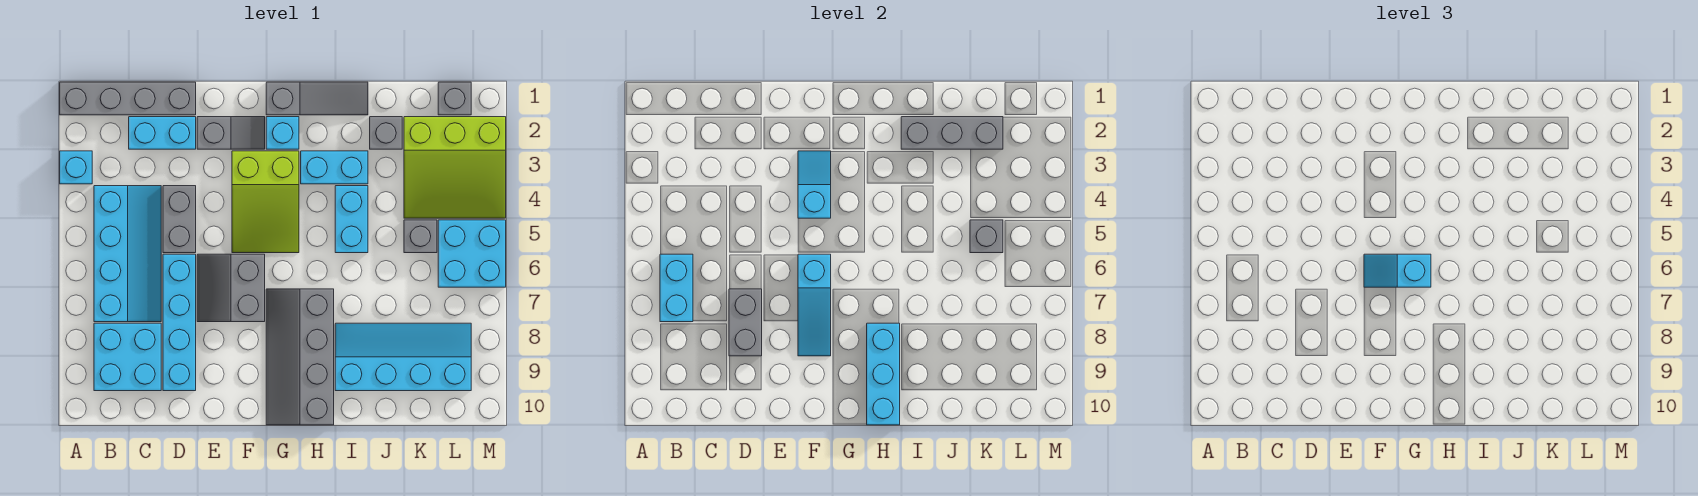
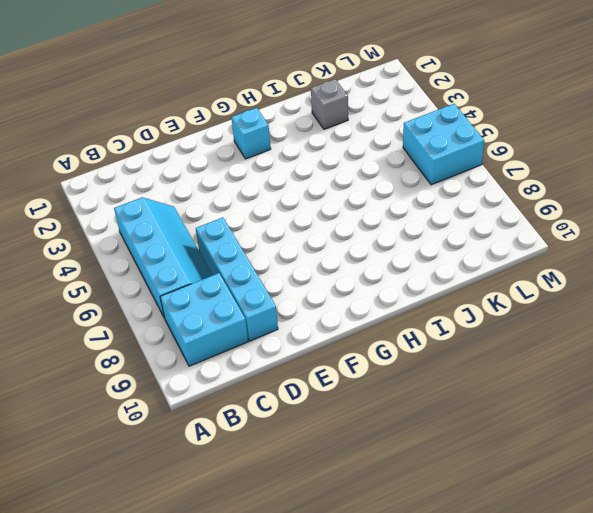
none -> grey 1x4 brick [60,82,196,115]
none -> cyan 1x1 brick [60,151,92,184]
none -> cyan 1x2 brick [129,117,196,149]

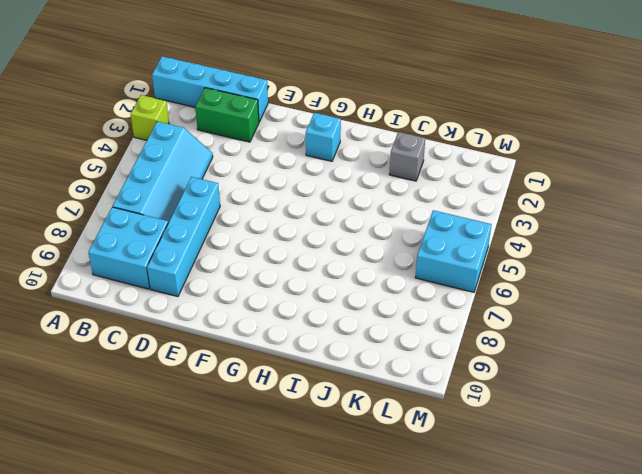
cyan 1x4 brick [152,56,268,122] -> grey 1x4 brick [60,82,196,115]
lime 1x1 brick [131,95,169,140] -> cyan 1x1 brick [60,151,92,184]
green 1x2 brick [195,88,259,142] -> cyan 1x2 brick [129,117,196,149]
none -> grey 1x2 brick [163,186,196,253]
none -> grey 1x2 slope [197,117,265,149]
none -> grey 2x2 slope [197,254,265,322]

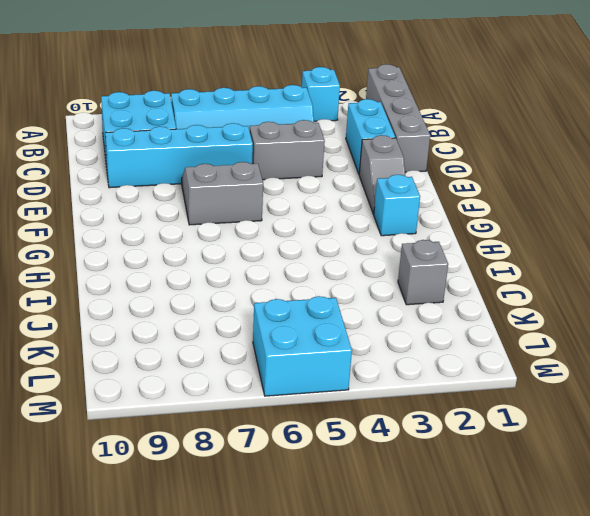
none -> lime 2x3 slope [232,151,299,253]
none -> grey 1x3 slope [266,82,368,115]
none -> grey 2x4 slope [266,289,334,425]

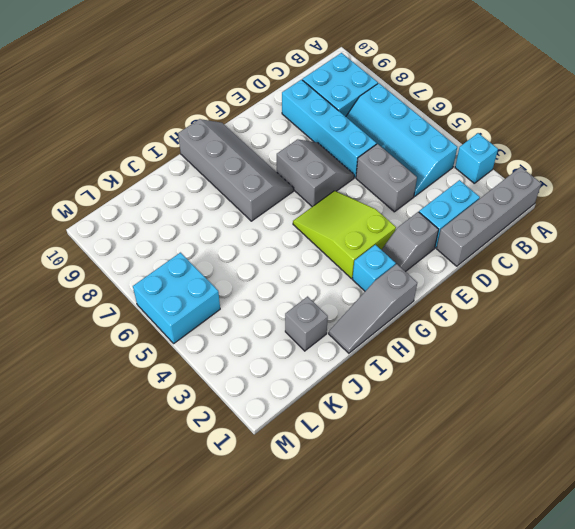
none -> cyan 1x2 brick [301,151,368,184]
none -> cyan 1x2 brick [335,186,368,253]
none -> cyan 2x4 slope [335,323,471,391]

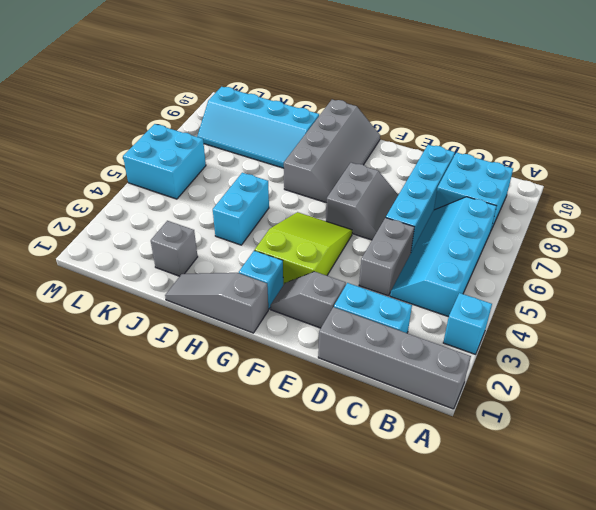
none -> cyan 1x2 brick [301,151,368,184]
none -> lime 3x3 slope [404,117,506,218]
none -> grey 1x1 brick [404,220,437,253]

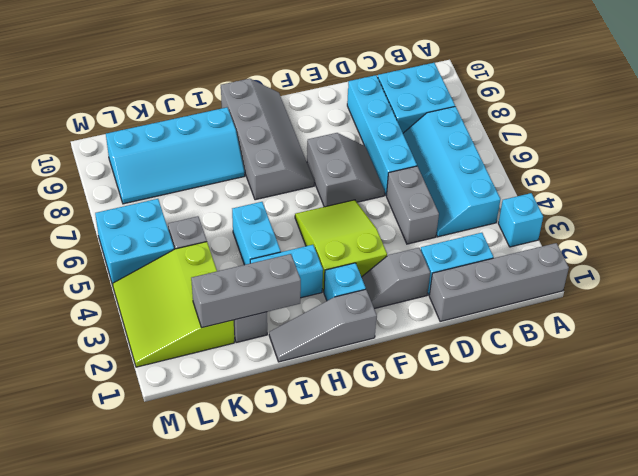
lime 3x3 slope [113,242,234,367] -> lime 3x3 slope turned to [404,117,506,218]
none -> grey 1x1 brick [438,82,471,115]
none -> cyan 1x2 brick [660,254,693,322]
none -> grey 1x2 brick [729,289,762,356]

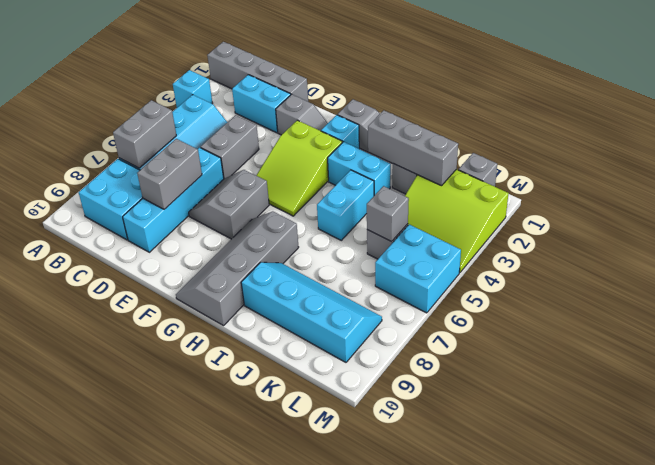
grey 1x2 brick [113,100,176,168] -> cyan 1x2 brick [660,254,693,322]
none -> cyan 1x2 slope [798,151,831,218]
none -> cyan 1x3 slope [798,254,831,356]
none -> cyan 1x3 brick [867,323,900,425]

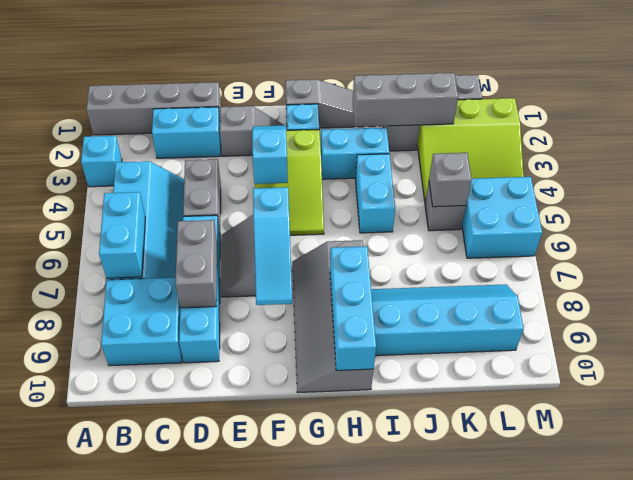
none -> cyan 1x2 slope [1364,254,1431,287]

